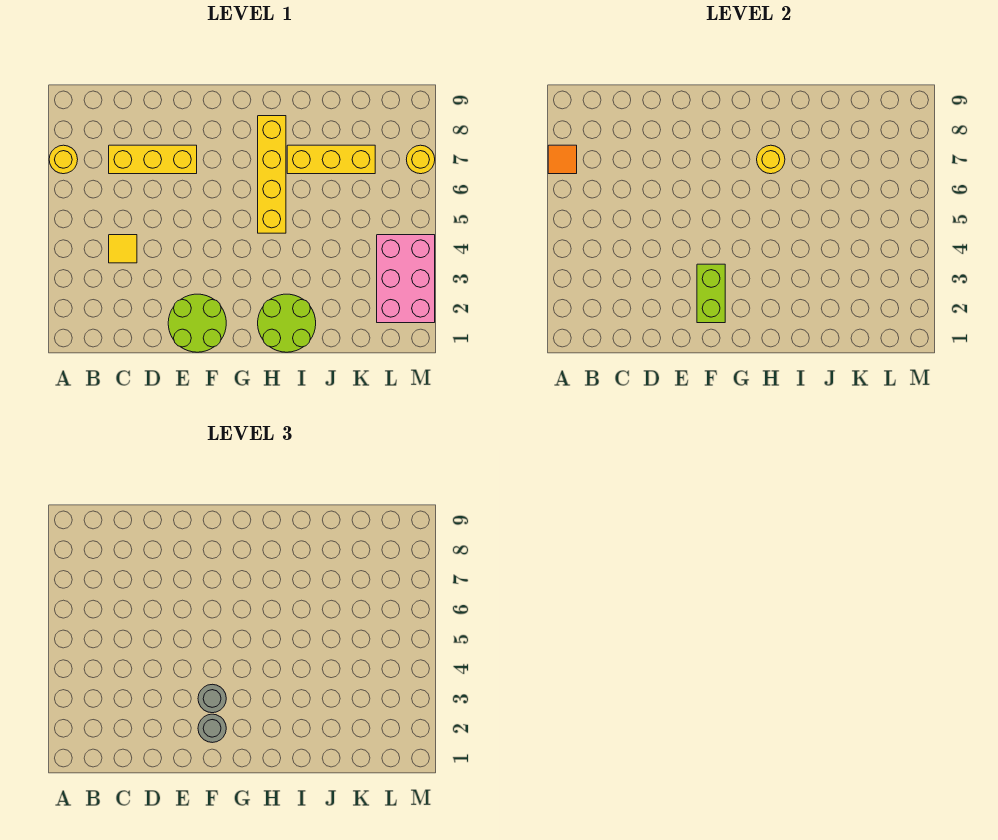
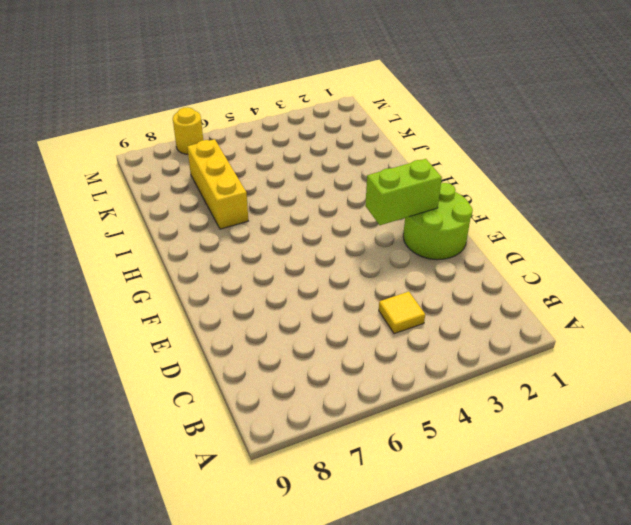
none -> yellow 1x1 round brick [49,145,78,174]
none -> yellow 1x3 brick [109,145,197,174]
none -> lime 2x2 round brick [258,294,316,352]

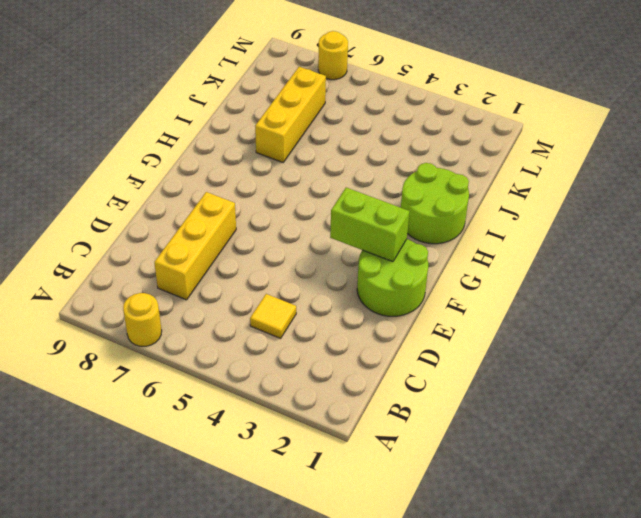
none -> yellow 1x4 brick [258,116,286,233]
none -> pink 2x3 brick [377,235,435,323]
none -> orange 1x1 tile [548,145,577,174]

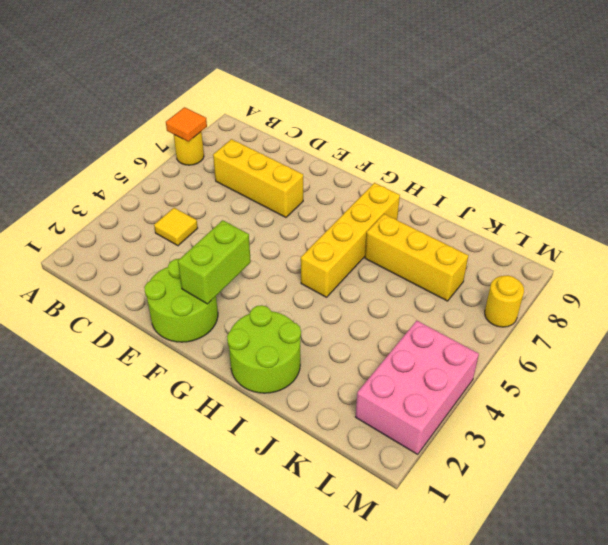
none -> yellow 1x1 round brick [757,145,785,174]
none -> grey 1x1 round brick [198,714,226,743]
none -> grey 1x1 round brick [198,684,226,713]

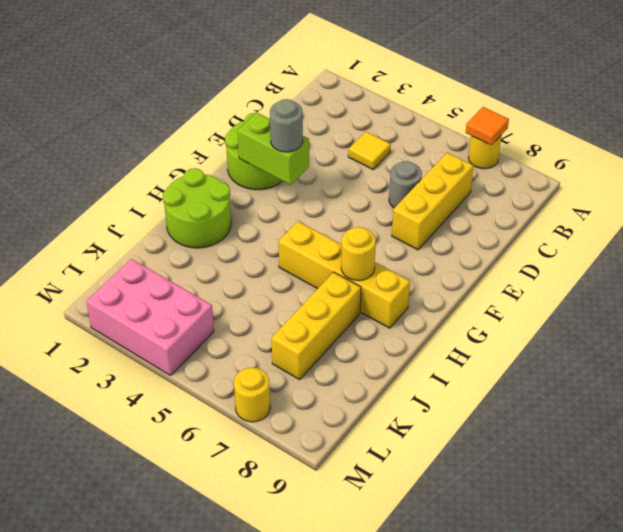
grey 1x1 round brick [389,161,422,208] -> grey 1x1 round brick moved to [198,714,226,743]

